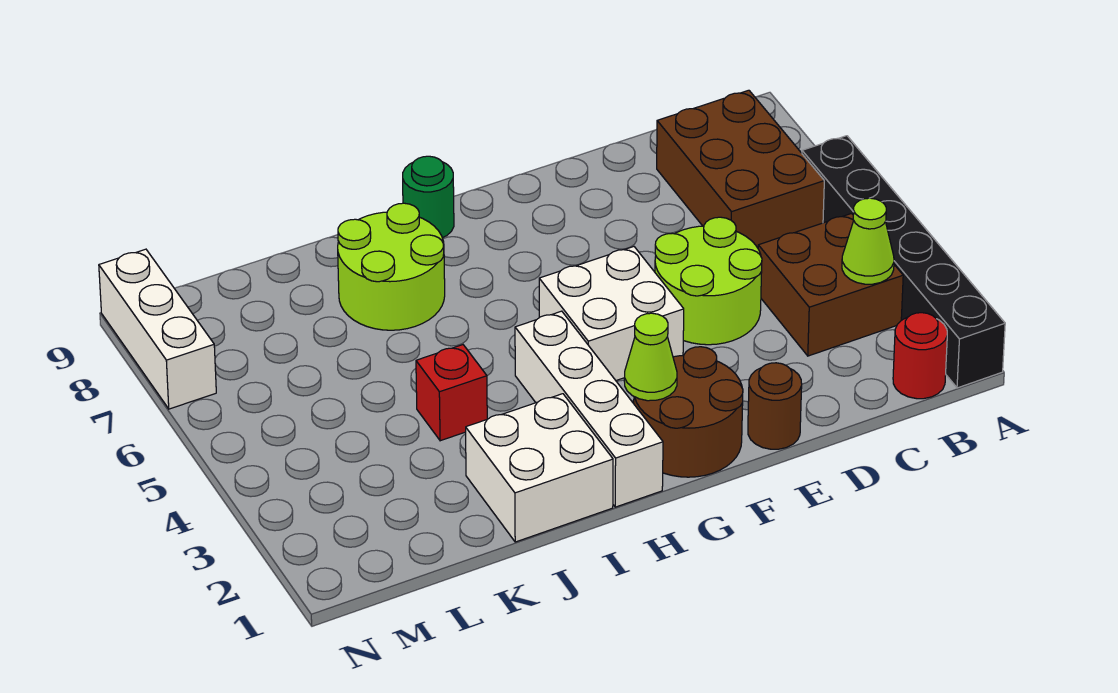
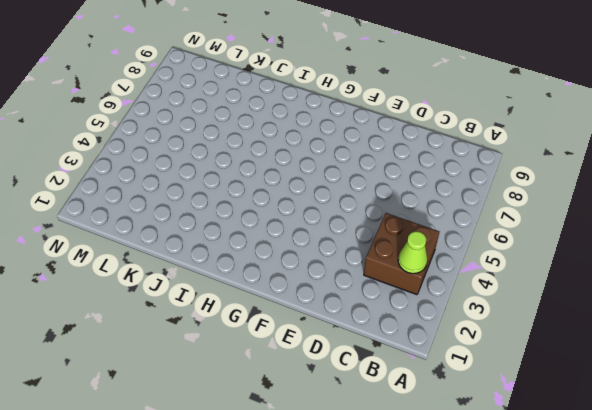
none -> black 1x6 brick [802,136,1005,388]
none -> red 1x1 round brick [893,313,947,399]
none -> brown 2x3 brick [657,90,824,248]

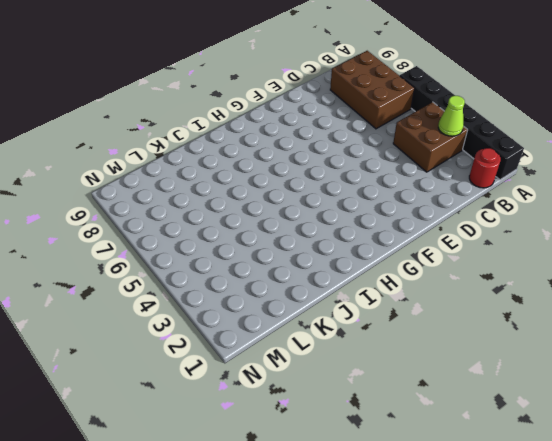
none -> lime 2x2 round brick [655,217,762,345]
none -> brown 1x1 round brick [748,363,802,449]
none -> brown 2x2 round brick [634,347,743,477]

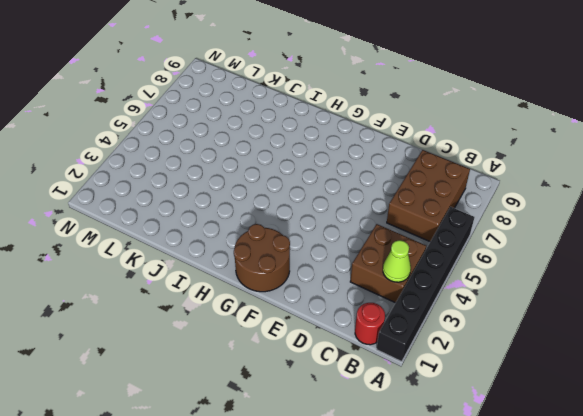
none -> lime 2x2 round brick [655,217,762,345]
none -> brown 1x1 round brick [748,363,802,449]
none -> white 2x2 brick [539,247,684,381]

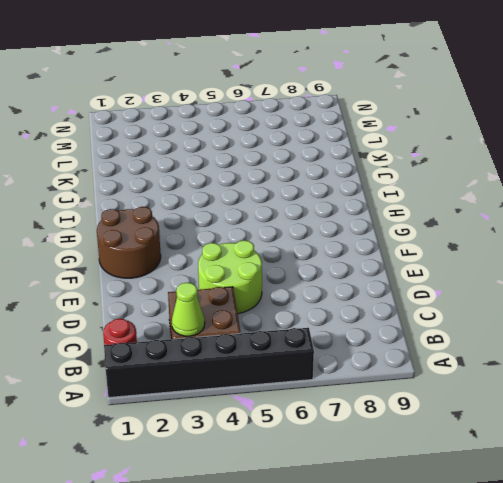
none -> brown 2x3 brick [657,90,824,248]
none -> brown 1x1 round brick [748,363,802,449]
none -> white 2x2 brick [539,247,684,381]

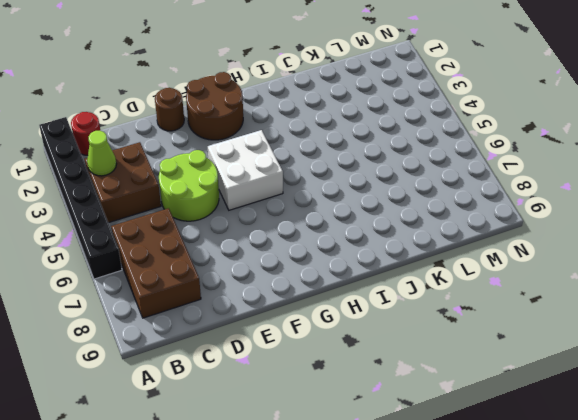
none -> white 1x4 brick [515,311,663,507]
none -> green 1x1 round brick [403,156,454,238]
none -> white 2x2 brick [466,394,613,542]

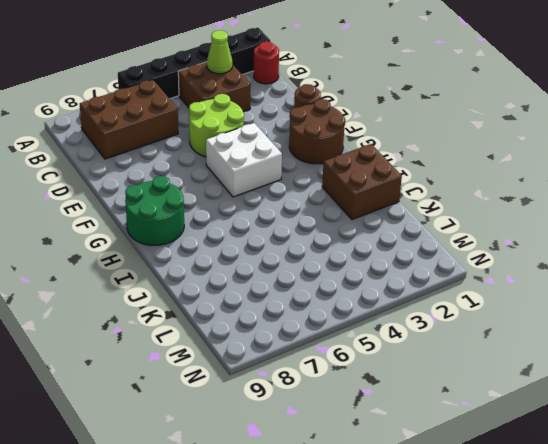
green 2x2 round brick [125,176,184,245] -> green 1x1 round brick [403,156,454,238]
brown 2x2 brick [322,144,402,220] -> white 2x2 brick [466,394,613,542]
none -> white 1x4 brick [515,311,663,507]
none -> lime 2x2 round brick [338,203,445,330]
none -> red 1x1 brick [416,345,487,441]

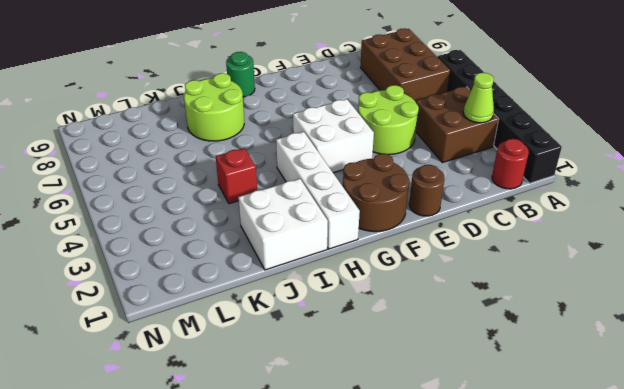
none -> white 1x3 brick [99,249,216,409]
none -> lime 1x1 cone [624,313,677,401]

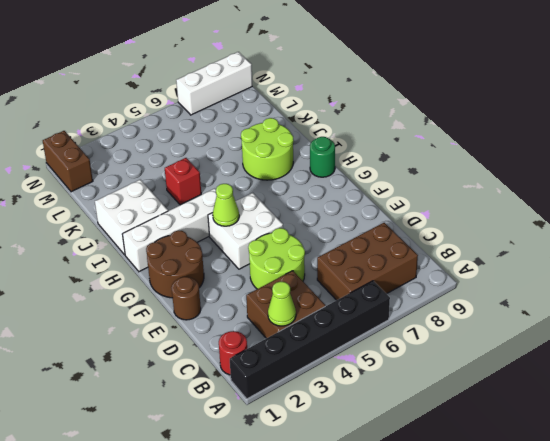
lime 1x1 cone [213,184,239,226] -> lime 1x1 cone moved to [624,313,677,401]
brown 1x2 brick [43,131,93,192] -> none

